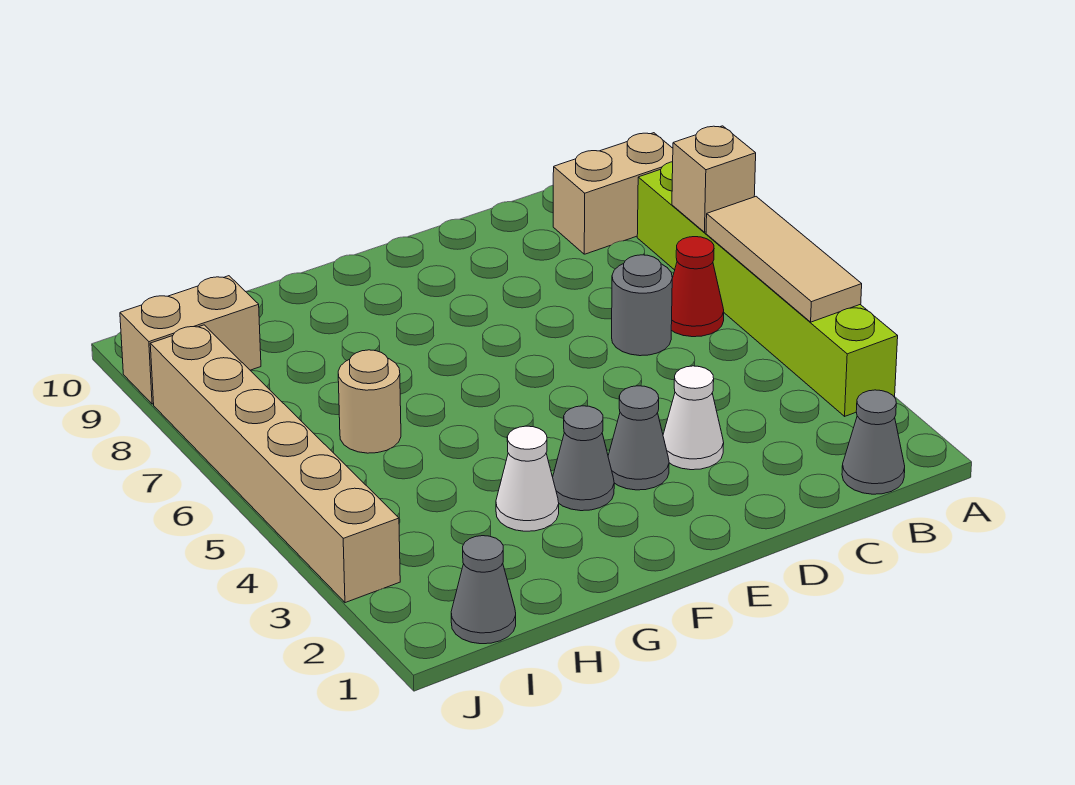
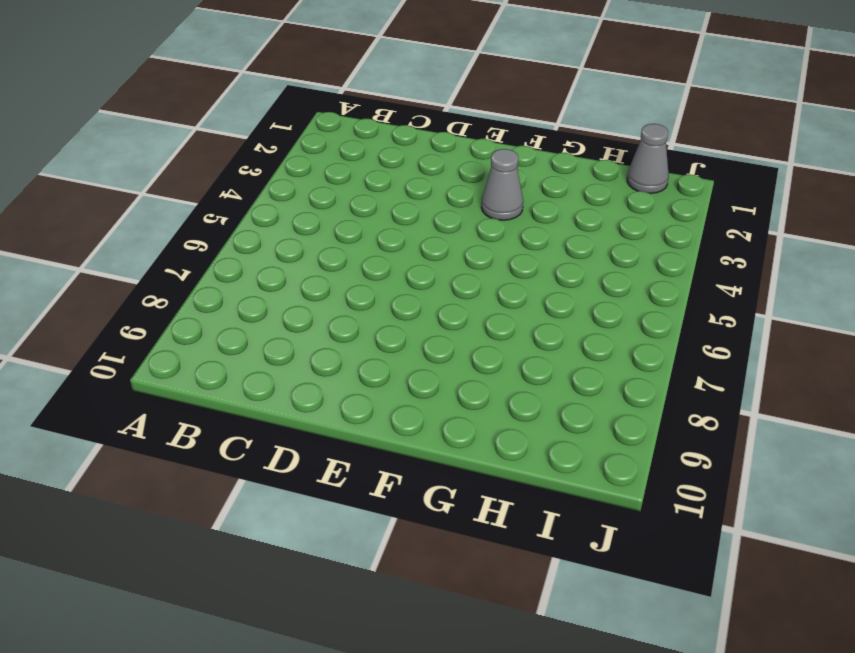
none -> lime 1x6 brick [637,162,898,416]
none -> tan 1x2 brick [553,133,673,254]
none -> grey 1x1 cone [842,390,905,494]

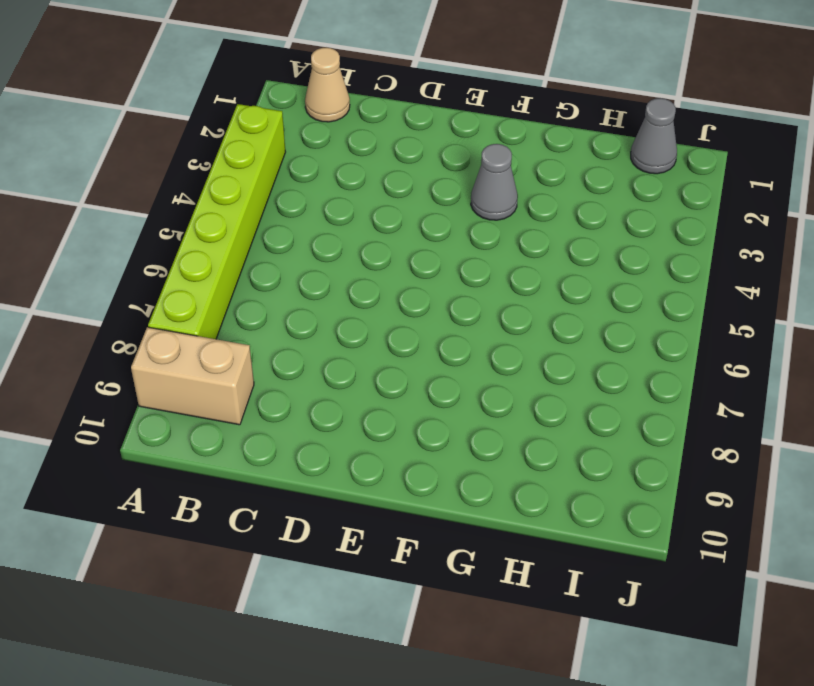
tan 1x1 cone [305,48,350,122] -> grey 1x1 cone [842,390,905,494]
none -> red 1x1 cone [671,237,724,337]
none -> grey 1x1 round brick [612,255,672,356]
none -> white 1x1 cone [663,366,724,470]

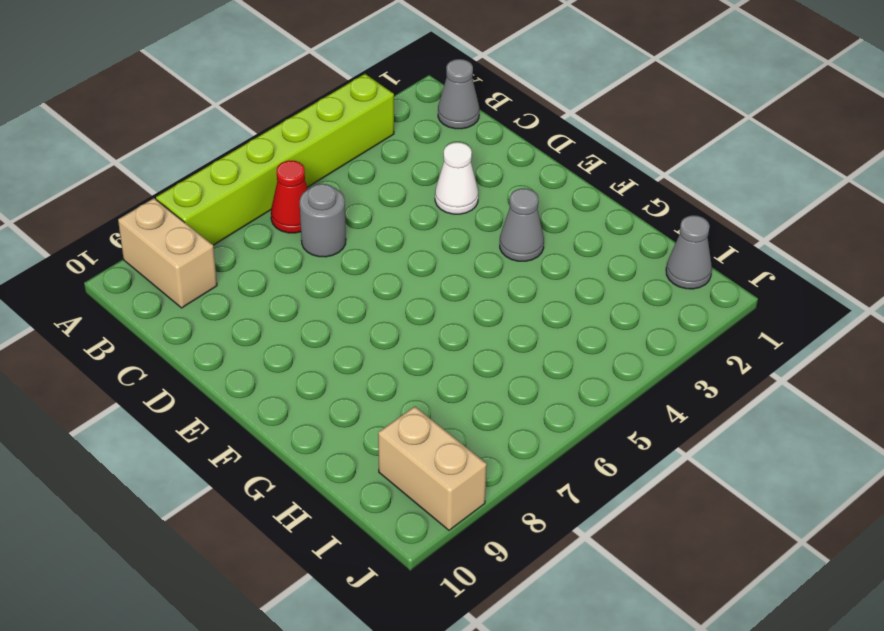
none -> grey 1x1 cone [608,386,669,490]
none -> white 1x1 cone [496,426,559,531]
none -> tan 1x1 round brick [338,350,401,453]

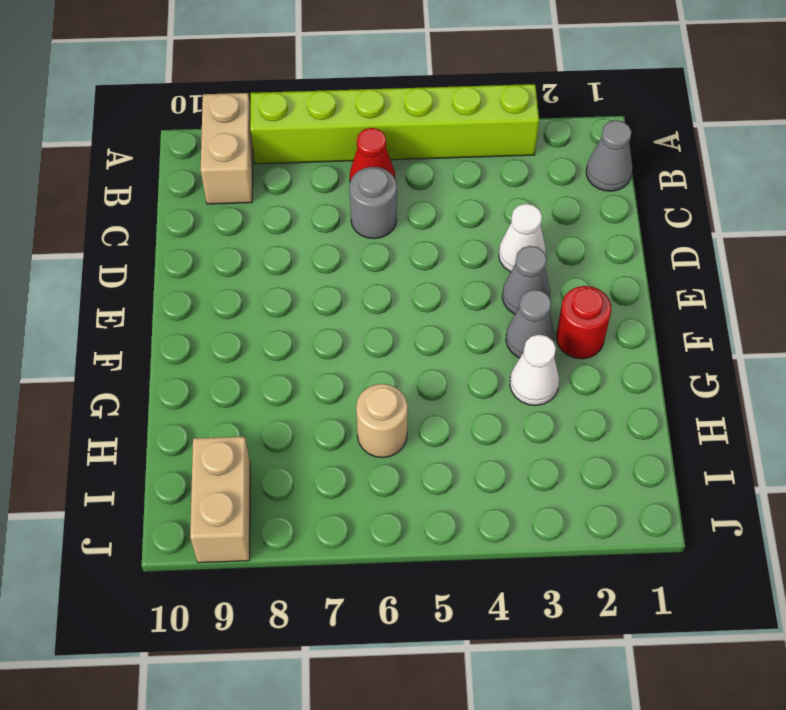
red 1x1 round brick [556,286,611,359] -> none
none -> grey 1x1 cone [451,536,516,644]
none -> tan 1x6 brick [150,325,400,603]
none -> tan 1x3 tile [706,197,862,322]

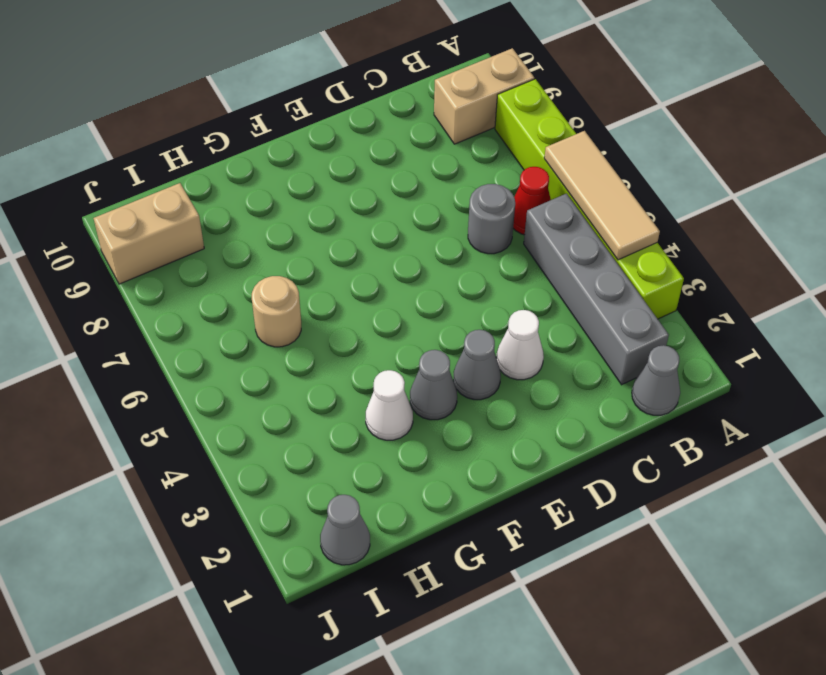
grey 1x4 brick [524,194,669,385] -> none
none -> tan 1x6 brick [150,325,400,603]
none -> tan 1x1 brick [672,126,756,232]

